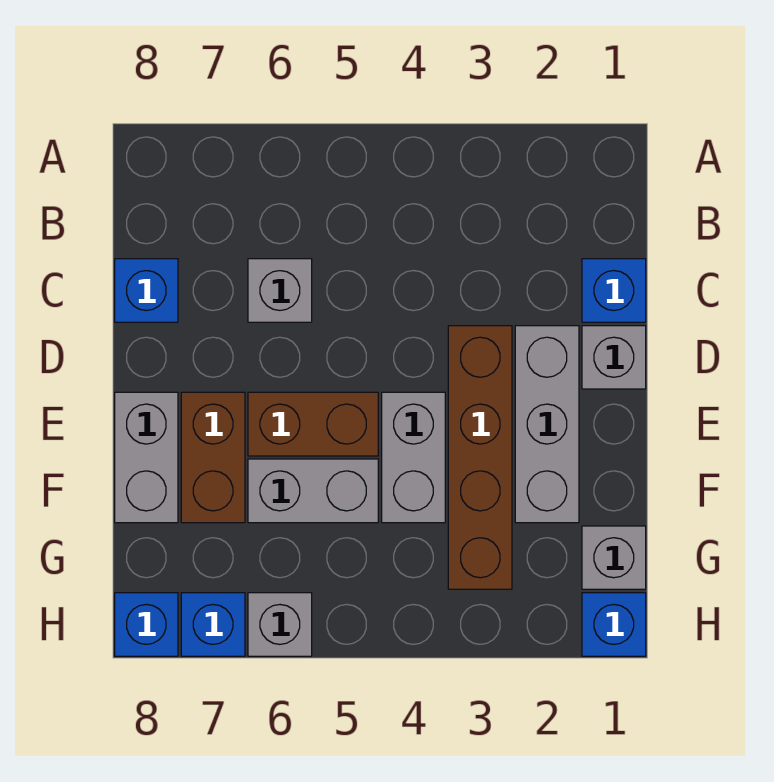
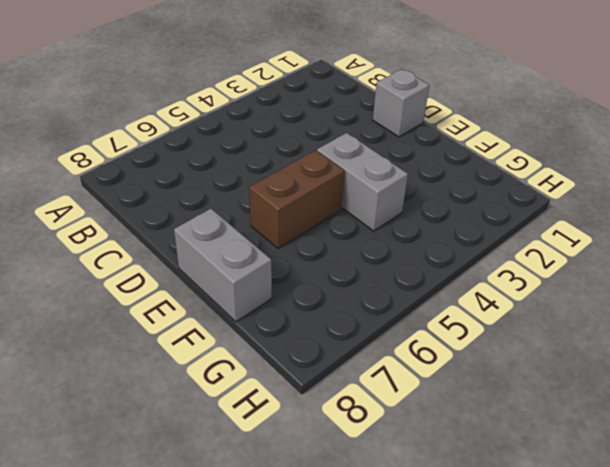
none -> blue 1x1 brick [582,259,646,322]
none -> grey 1x1 brick [248,259,312,322]
none -> blue 1x1 brick [115,259,178,322]

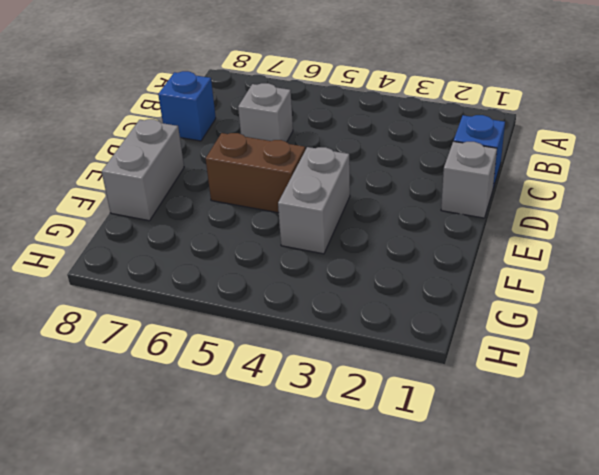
none -> grey 1x3 brick [515,326,579,523]
none -> brown 1x4 brick [448,326,512,589]
none -> brown 1x2 brick [181,392,245,523]

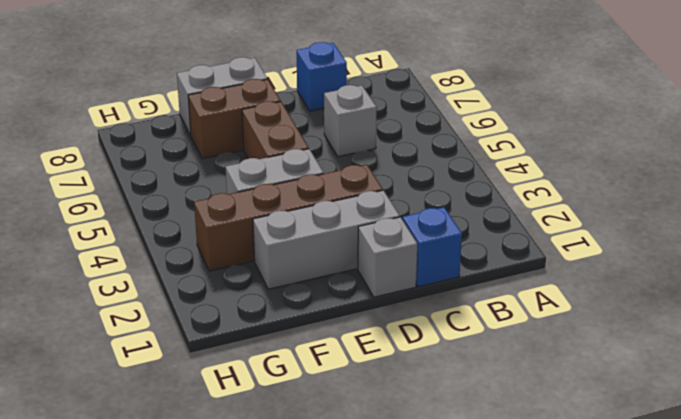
none -> grey 1x2 brick [248,459,378,523]
none -> grey 1x1 brick [582,526,646,589]
none -> blue 1x1 brick [582,593,646,656]

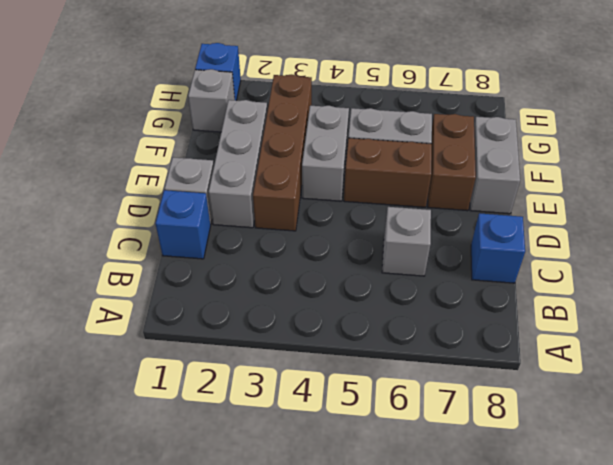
none -> grey 1x1 brick [248,593,312,656]
none -> blue 1x1 brick [181,593,245,656]
none -> blue 1x1 brick [115,593,178,656]

